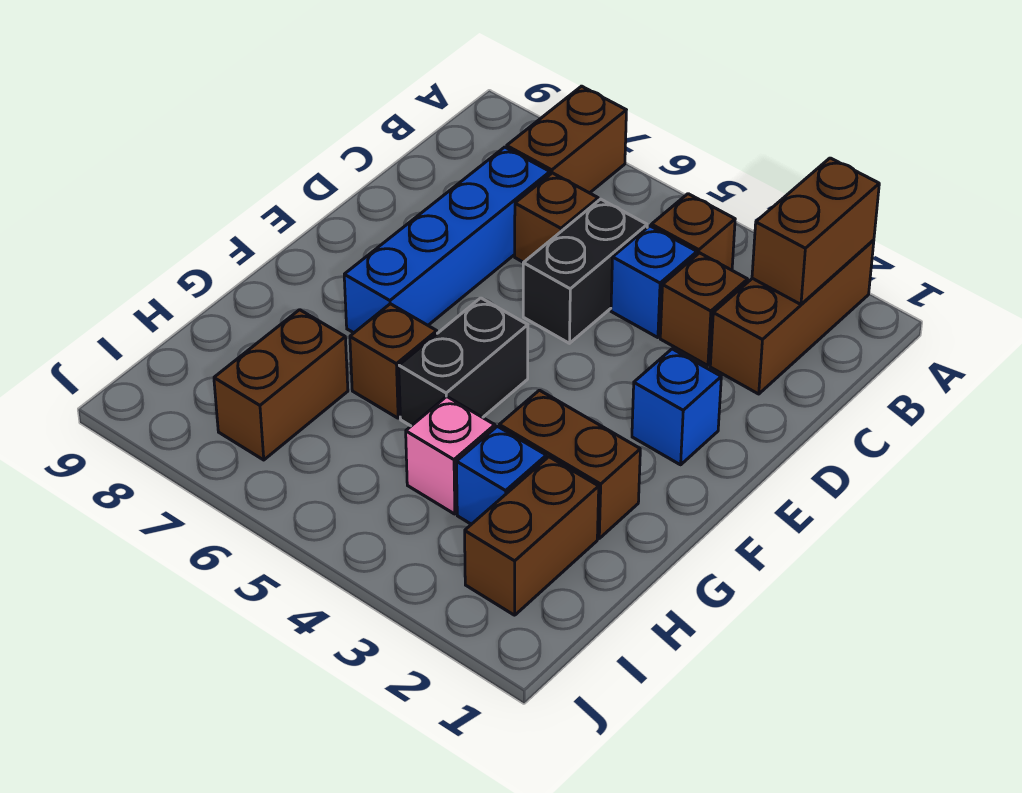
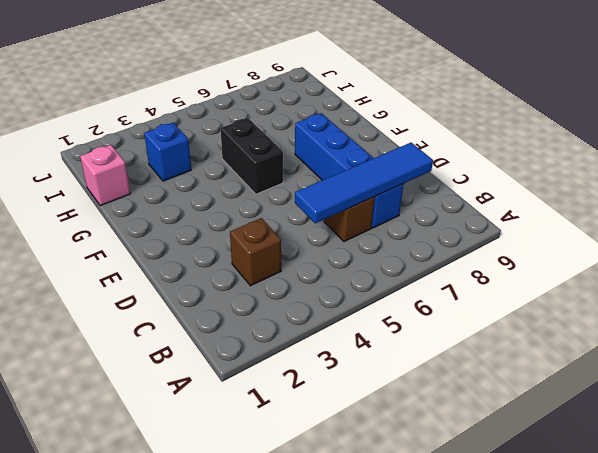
blue 1x4 tile [295,143,433,223] -> none
pink 1x1 brick [80,145,131,206] -> pink 1x1 brick moved to [406,396,495,514]
none -> brown 1x3 brick [710,240,874,394]
none -> brown 1x2 brick [507,86,626,193]
none -> brown 1x1 brick [651,194,735,270]

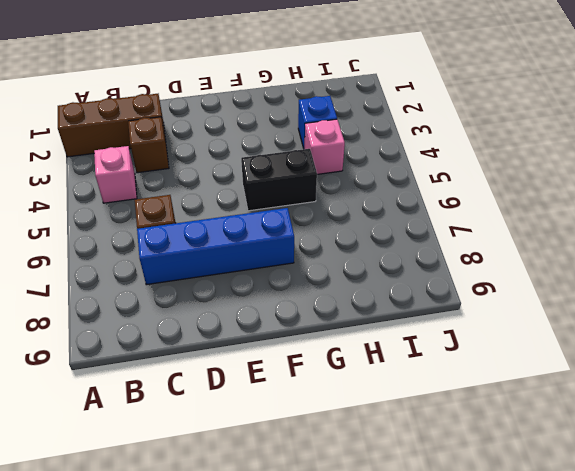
pink 1x1 brick [94,146,137,203] -> brown 1x1 brick [651,194,735,270]
none -> brown 1x2 brick [507,86,626,193]
none -> blue 1x1 brick [611,226,697,338]
none -> black 1x2 brick [523,199,647,343]

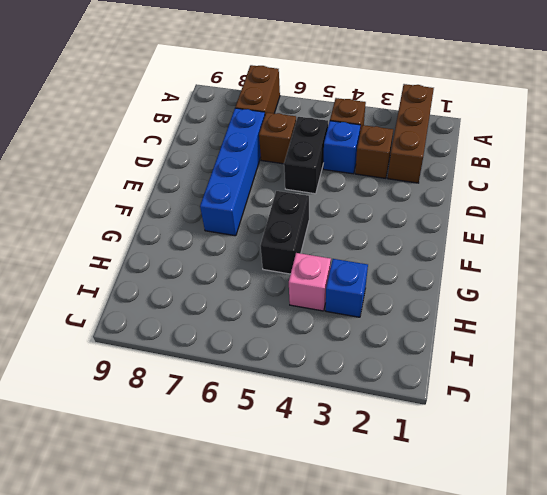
none -> blue 1x1 brick [632,349,721,465]
none -> brown 1x2 brick [499,390,640,538]
none -> brown 1x1 brick [350,304,437,418]

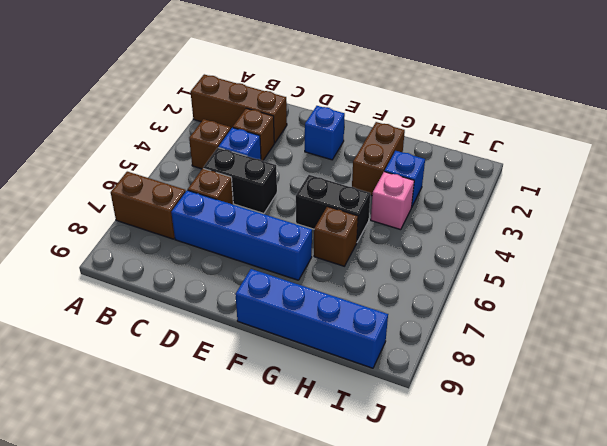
blue 1x4 brick [235,269,388,368] -> none
none -> brown 1x2 brick [465,457,599,615]
none -> brown 1x2 brick [214,310,348,460]
none -> brown 1x2 brick [752,158,879,304]

